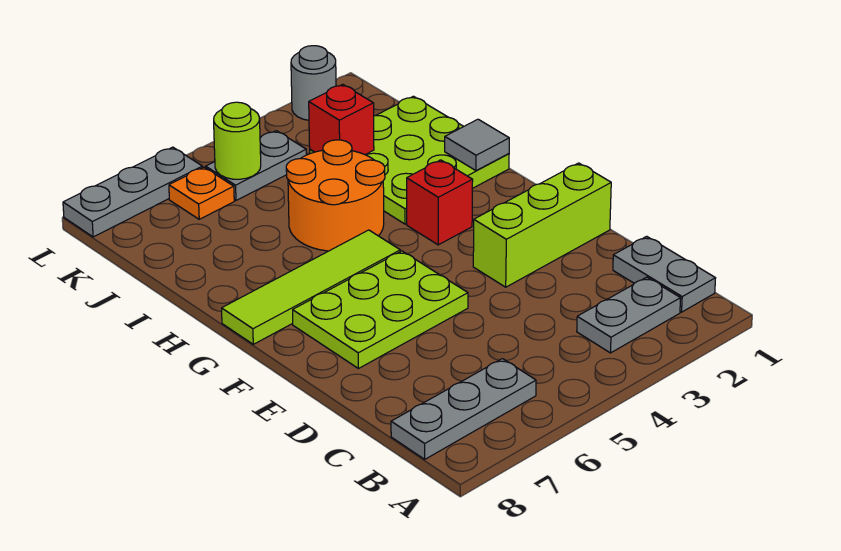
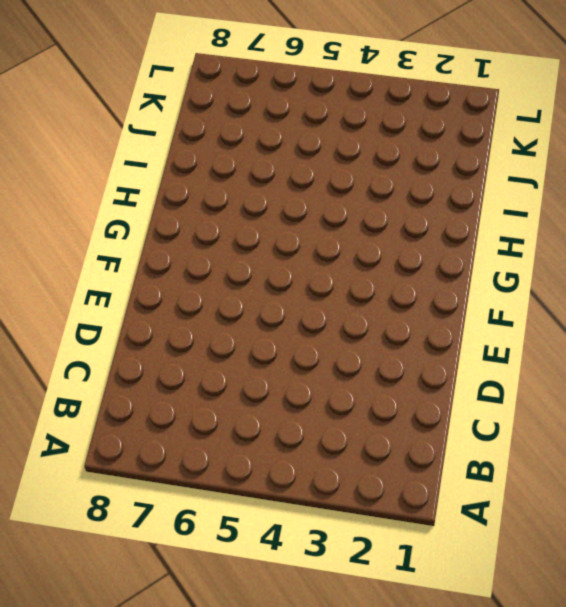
none -> grey 1x2 plate [613,236,716,312]
none -> grey 1x2 plate [577,277,681,353]
none -> grey 1x3 plate [391,359,536,459]

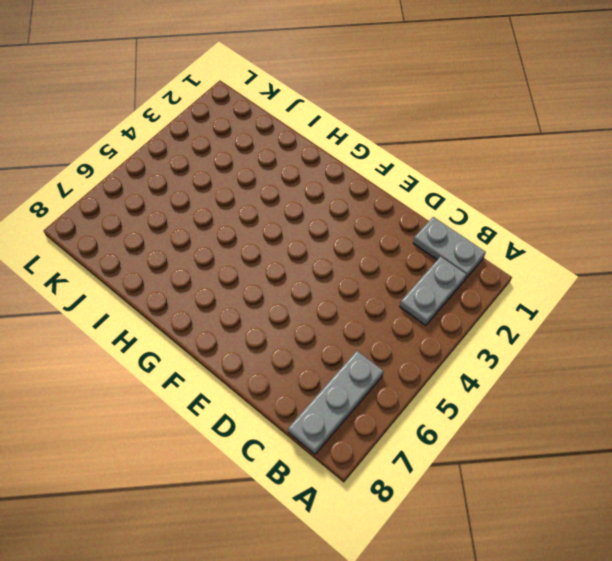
none -> lime 1x3 brick [473,163,611,287]
none -> lime 2x3 plate [293,251,468,369]
none -> red 1x1 brick [407,160,473,245]

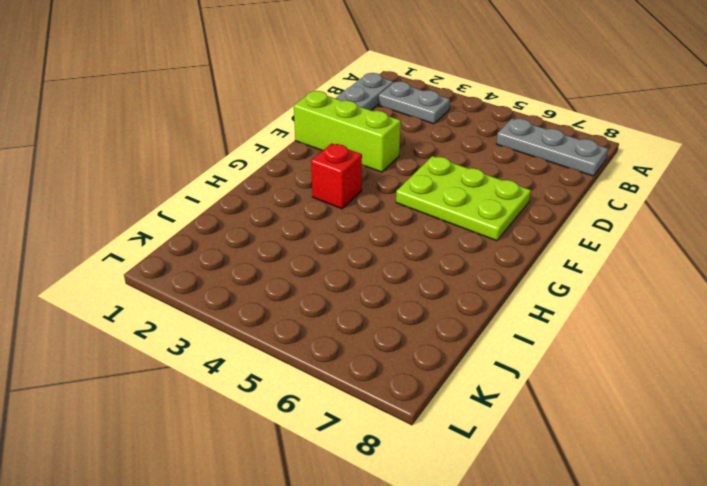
none -> lime 1x4 tile [222,230,400,344]
none -> lime 3x3 plate [310,96,509,224]
none -> orange 2x2 round brick [286,140,385,251]

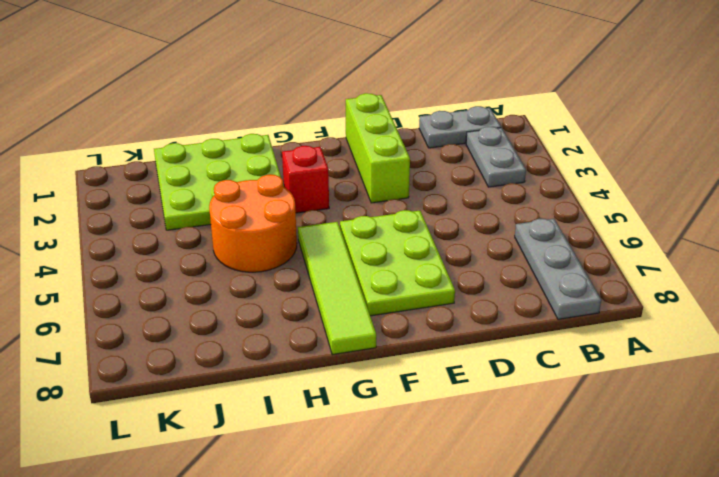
none -> grey 1x2 plate [206,131,306,200]
none -> orange 1x1 plate [169,167,234,219]
none -> grey 1x1 round brick [291,46,336,120]

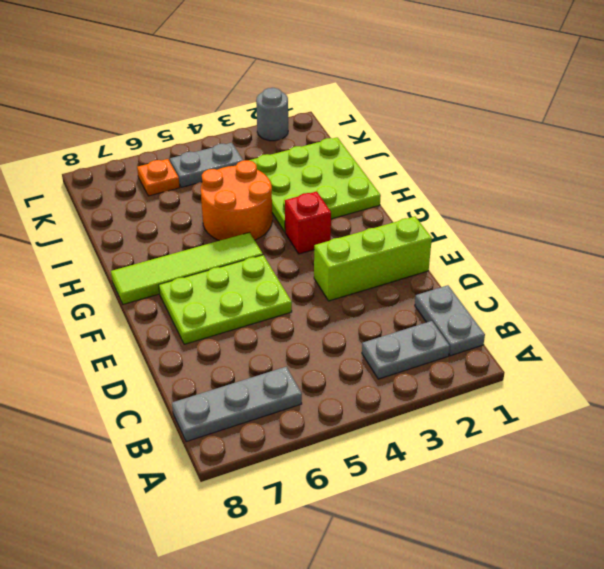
none -> grey 1x3 plate [63,147,202,237]
none -> grey 1x1 tile [445,119,509,171]
none -> red 1x1 brick [309,84,374,155]

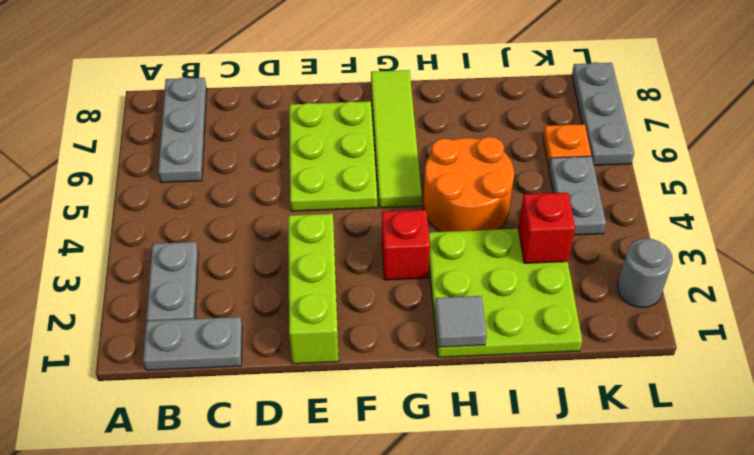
none -> lime 1x1 round brick [214,102,261,179]

